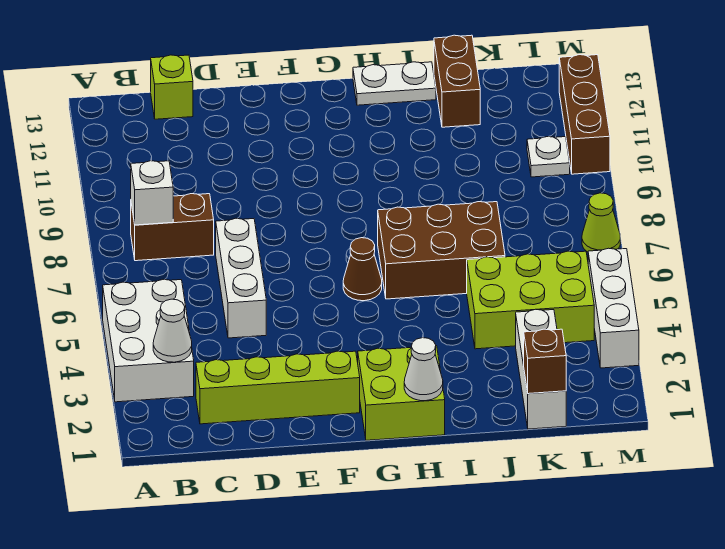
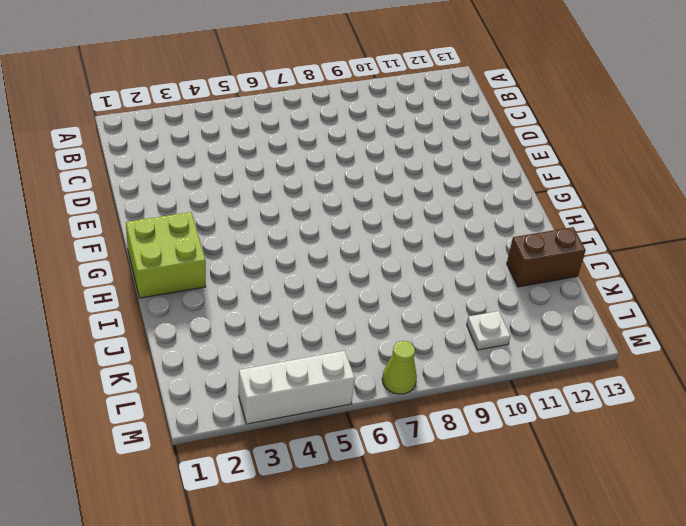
none -> white 2x3 brick [103,279,194,402]
none -> brown 1x2 brick [131,194,214,261]
none -> lime 1x4 brick [196,351,360,424]

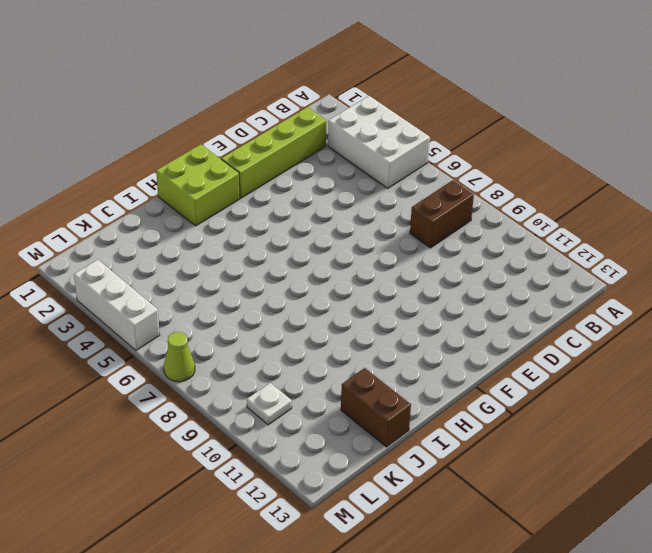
none -> lime 1x1 brick [151,55,193,119]
none -> white 1x3 brick [216,218,266,338]
none -> brown 1x1 cone [343,238,382,301]

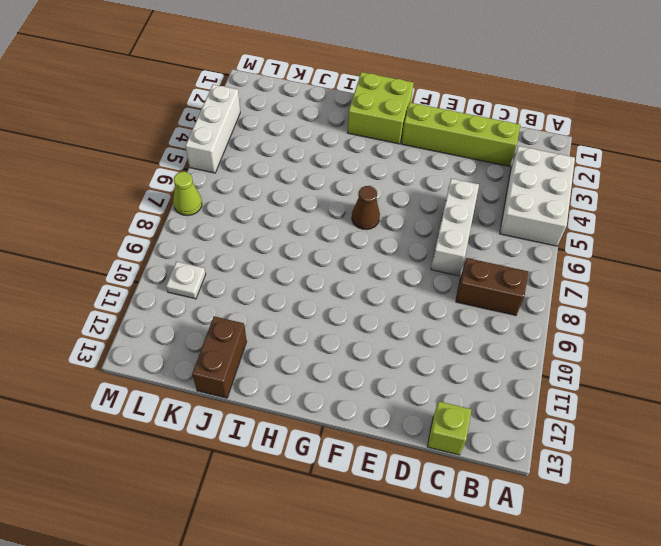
none -> brown 2x3 brick [378,202,505,299]
none -> white 1x2 plate [353,62,436,105]
none -> lime 2x3 brick [467,251,594,349]

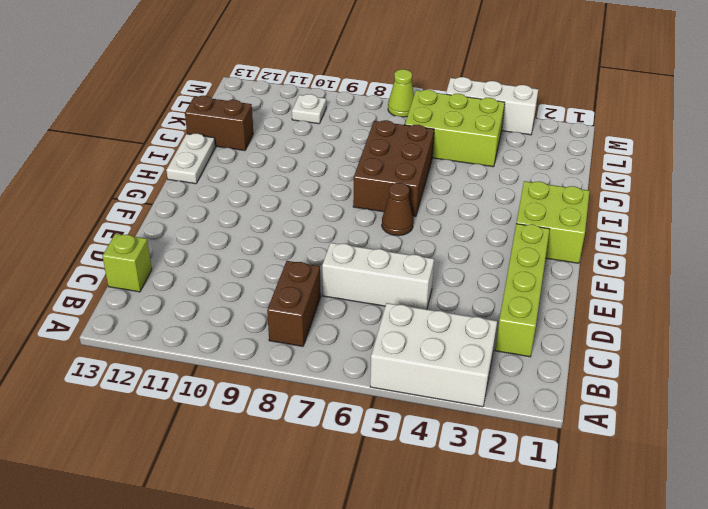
lime 2x3 brick [405,90,505,167] -> lime 2x3 brick turned to [467,251,594,349]
none -> white 1x3 brick [516,309,566,429]
none -> brown 1x3 brick [559,55,610,174]
none -> white 1x1 cone [153,299,192,362]

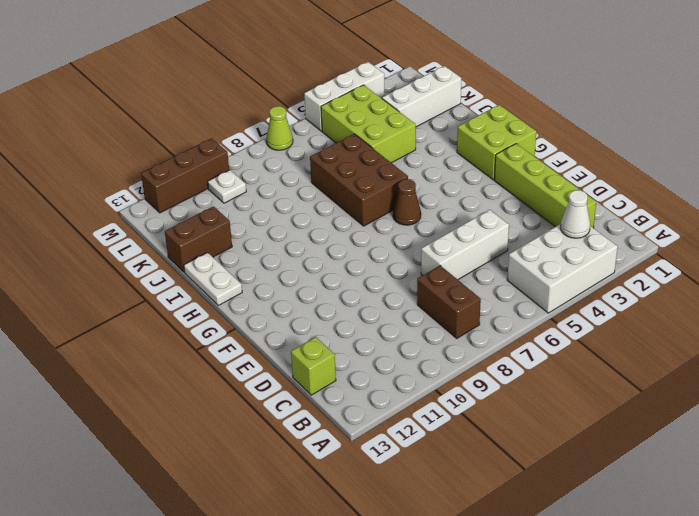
none -> white 1x1 brick [131,161,173,225]
none -> white 1x1 cone [404,338,443,401]
none -> brown 1x1 brick [524,329,566,394]

